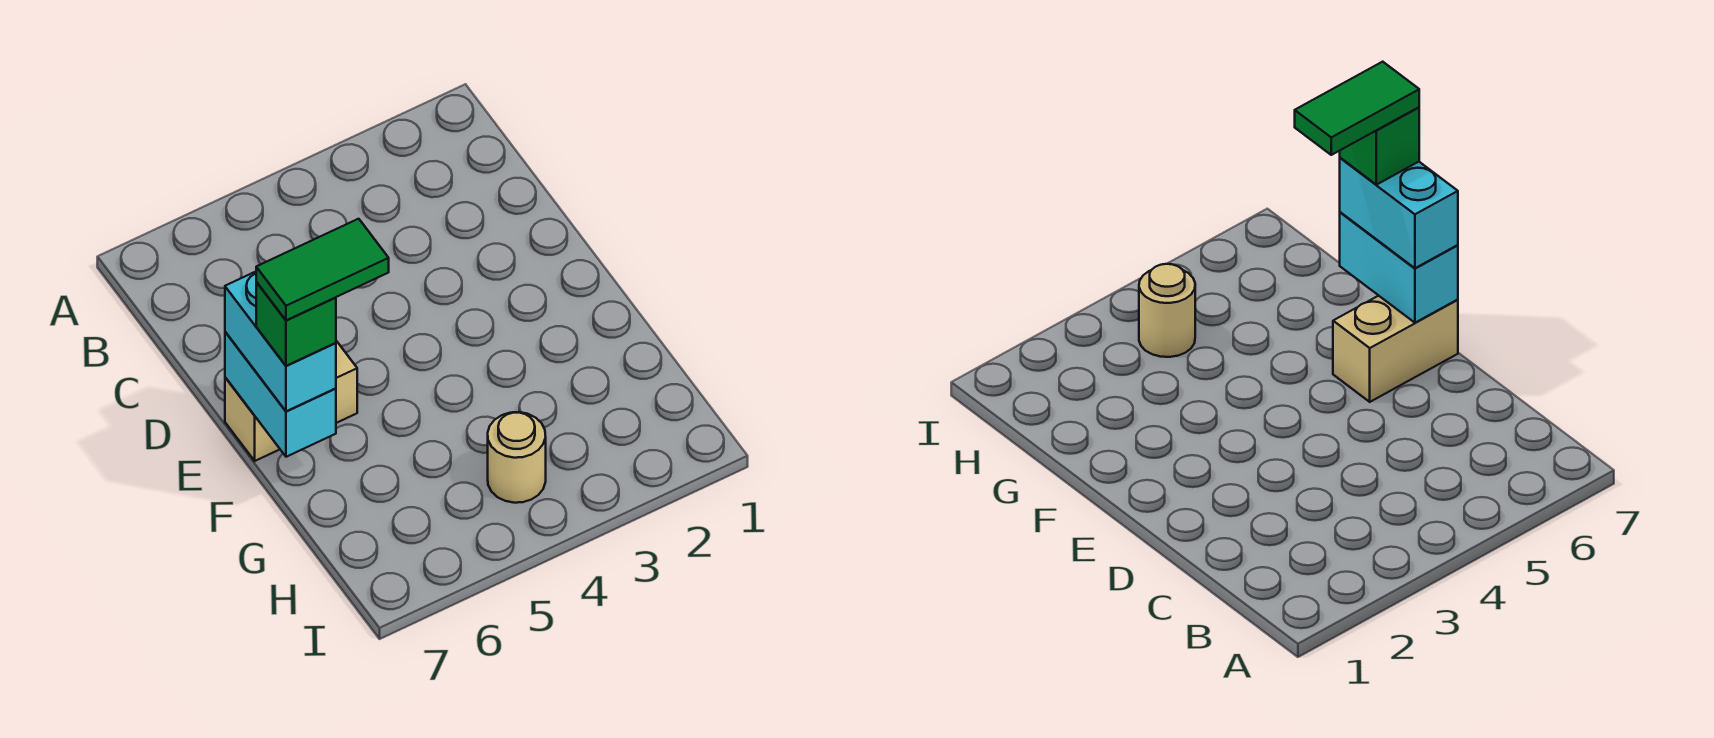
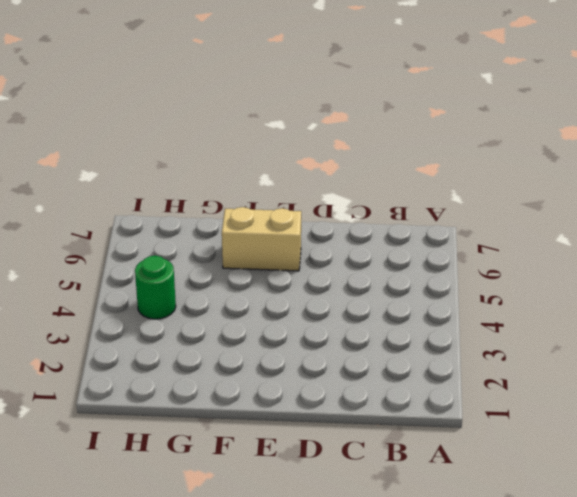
tan 1x2 brick [222,207,301,271] -> tan 1x2 brick turned to [225,341,357,461]
green 1x1 round brick [135,256,176,319] -> tan 1x1 round brick [488,412,546,503]
none -> cyan 1x2 brick [225,332,336,457]
none -> cyan 1x2 brick [225,272,336,411]

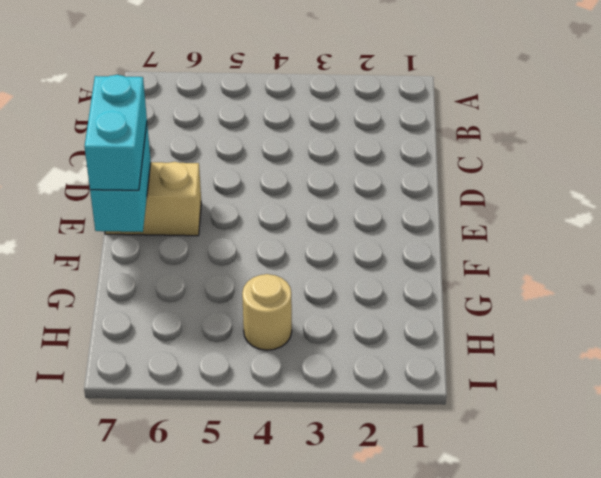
none -> green 1x1 brick [256,282,336,366]
none -> green 1x2 tile [256,219,389,321]

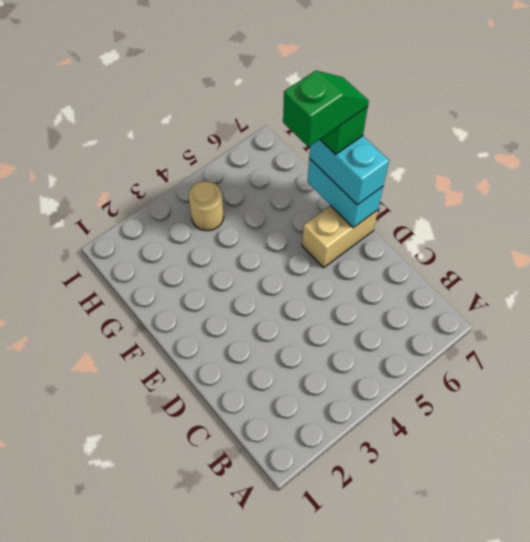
green 1x2 slope [283,71,369,147] -> green 1x2 tile [256,219,389,321]

